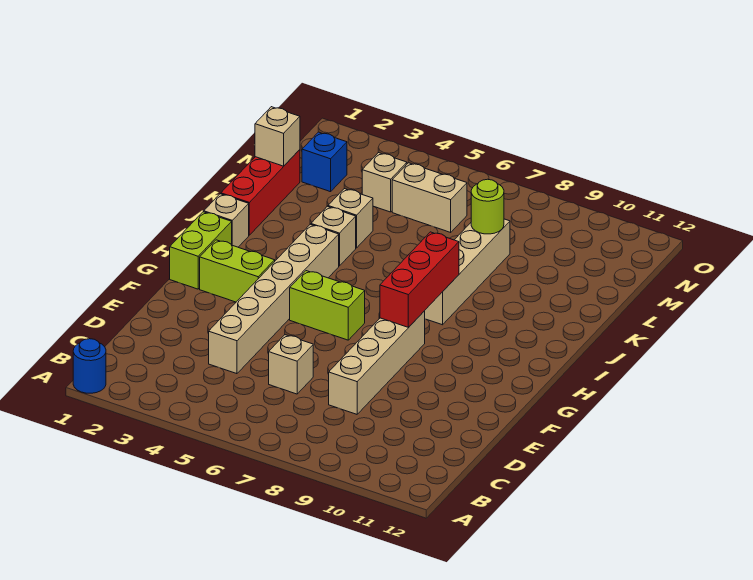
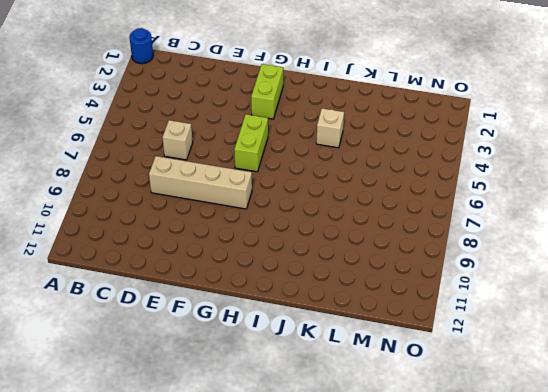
none -> tan 1x6 brick [209,224,339,374]
none -> lime 1x2 brick [170,212,232,289]
none -> tan 1x1 brick [204,194,249,247]

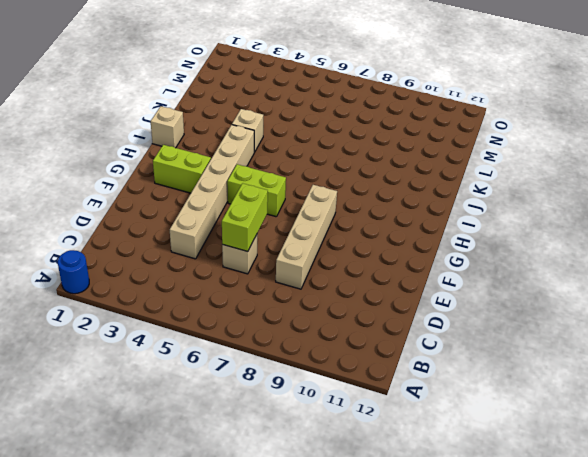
lime 1x2 brick [222,183,268,251] -> lime 1x2 brick moved to [170,212,232,289]
none -> tan 1x4 brick [425,219,510,325]
none -> red 1x3 brick [221,150,300,235]
none -> tan 1x1 brick [328,189,373,248]

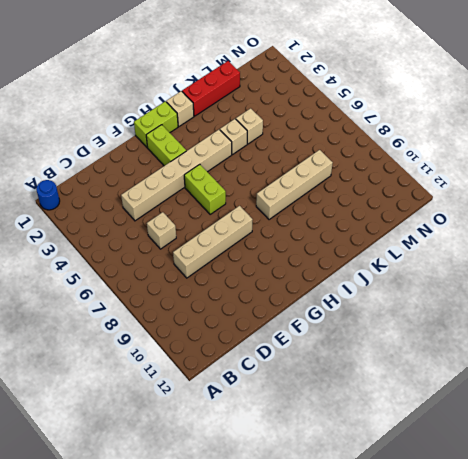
none -> blue 1x1 brick [302,132,347,192]
none -> tan 1x1 brick [362,153,407,212]
none -> tan 1x2 brick [392,163,467,232]

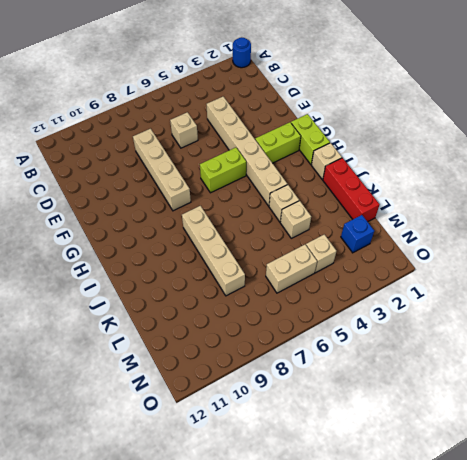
none -> red 1x3 brick [380,232,459,327]
none -> tan 1x1 brick [255,107,300,166]
none -> lime 1x1 round brick [471,179,504,234]

